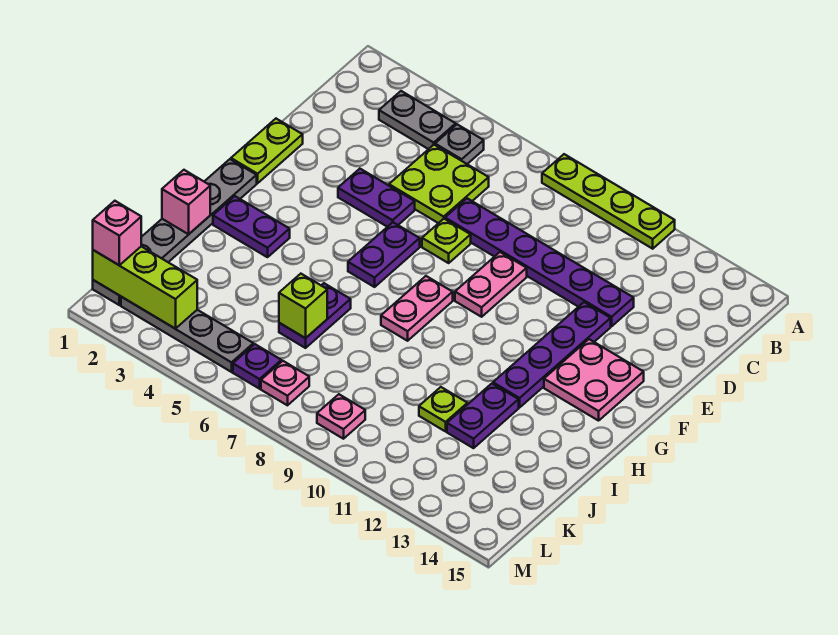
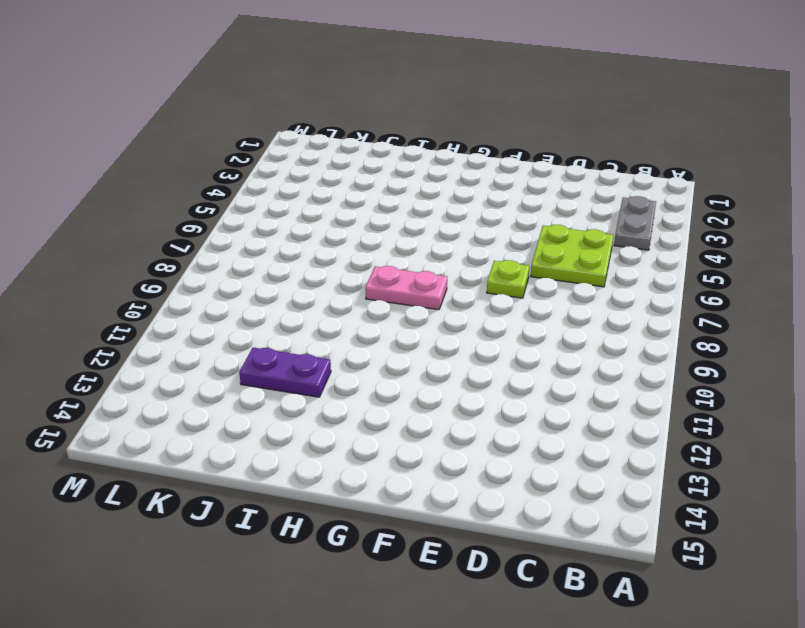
none -> lime 1x4 plate [542,154,675,249]
none -> grey 1x1 plate [435,124,484,164]
none -> purple 1x6 plate [445,198,634,326]

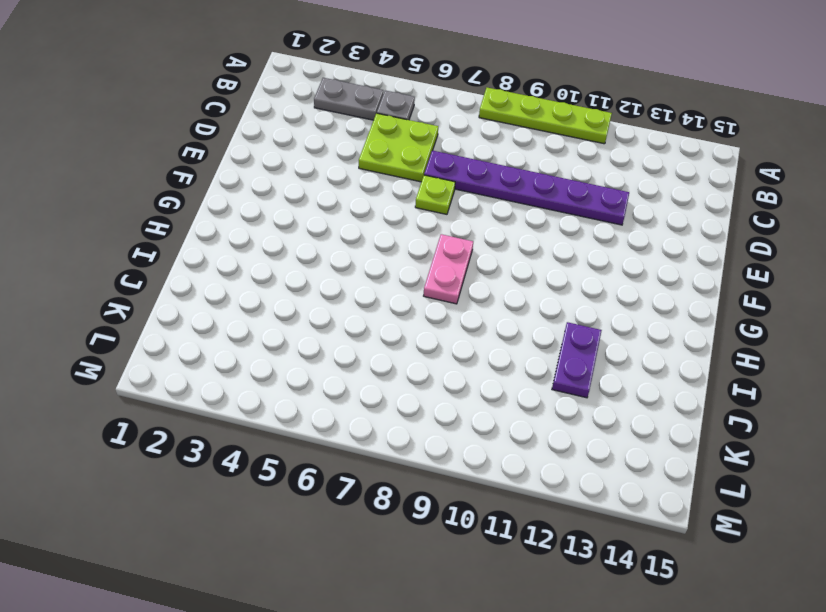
none -> lime 1x2 plate [231,119,303,183]
none -> purple 1x2 plate [338,169,415,227]
none -> pink 1x2 plate [455,252,527,317]

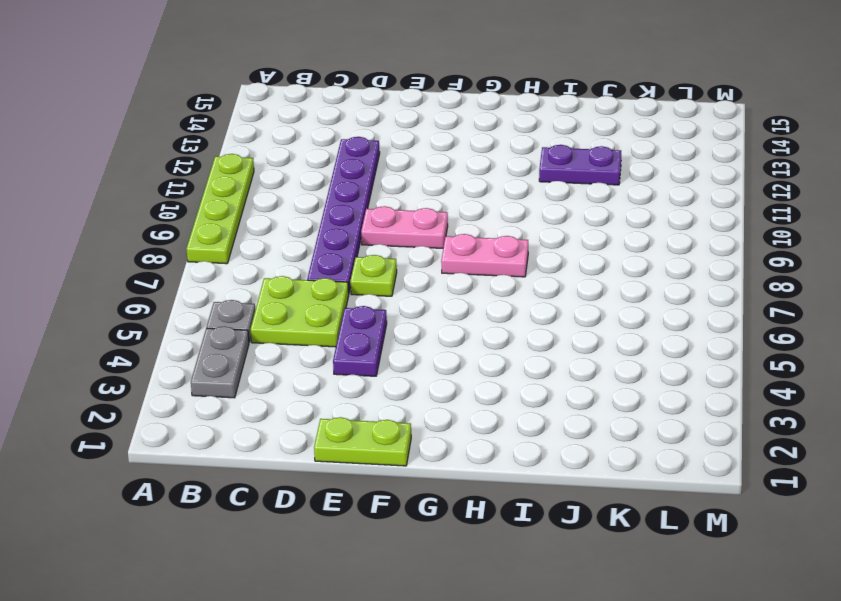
none -> purple 1x4 plate [493,302,611,408]
none -> purple 1x2 plate [348,222,420,287]
none -> pink 2x2 plate [544,339,644,421]

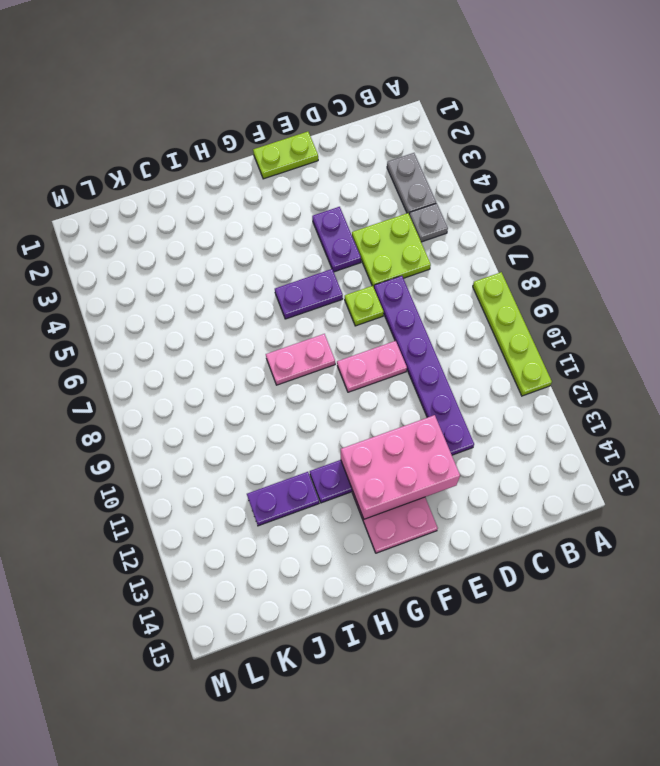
pink 2x3 brick [341,415,460,519] -> none
none -> grey 1x6 plate [93,159,257,305]
none -> purple 1x2 plate [213,196,290,257]
none -> purple 1x2 plate [279,283,351,348]

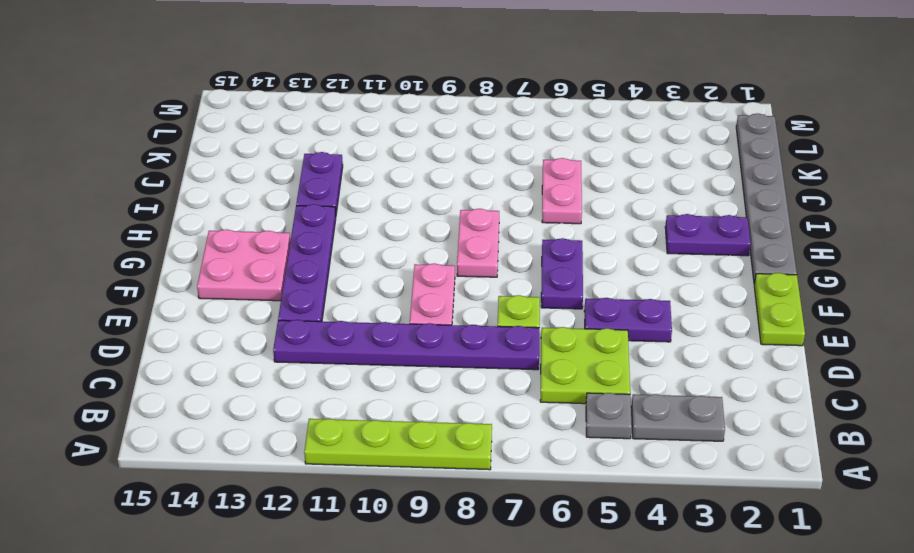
pink 1x2 plate [542,158,582,224] -> purple 1x2 plate [279,283,351,348]
none -> lime 1x1 plate [419,387,468,431]
none -> grey 1x4 plate [121,297,253,372]
none -> purple 1x1 plate [233,344,281,389]

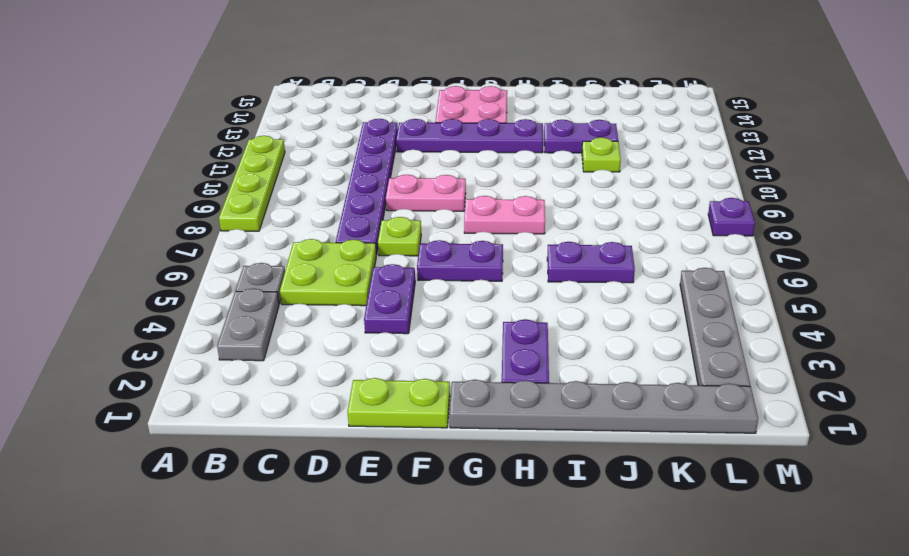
purple 1x1 plate [708,198,755,236] -> purple 1x1 plate moved to [233,344,281,389]
none -> pink 1x1 plate [261,361,309,405]
none -> pink 1x1 plate [317,394,365,439]
none -> pink 1x1 brick [162,170,210,234]

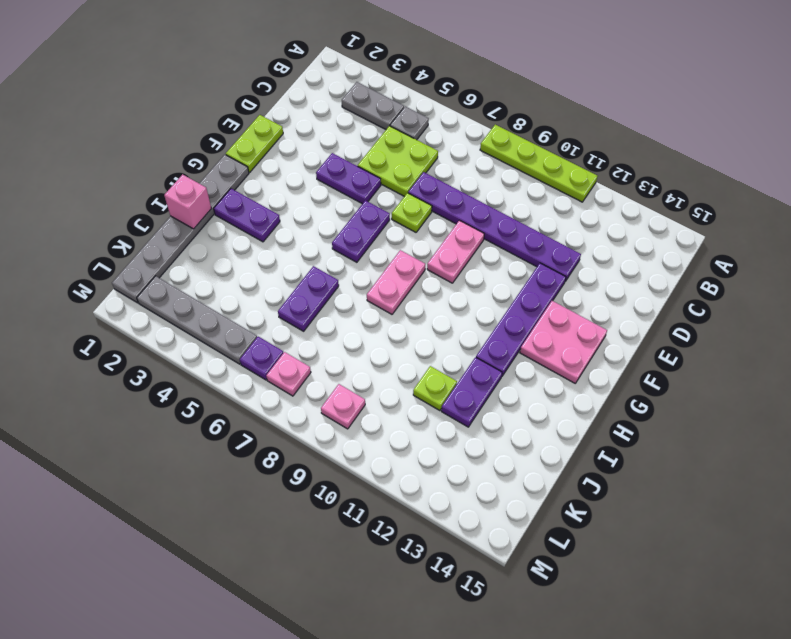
none -> lime 1x1 brick [279,274,327,338]
none -> lime 1x3 brick [93,246,197,329]
none -> pink 1x1 brick [93,201,141,265]

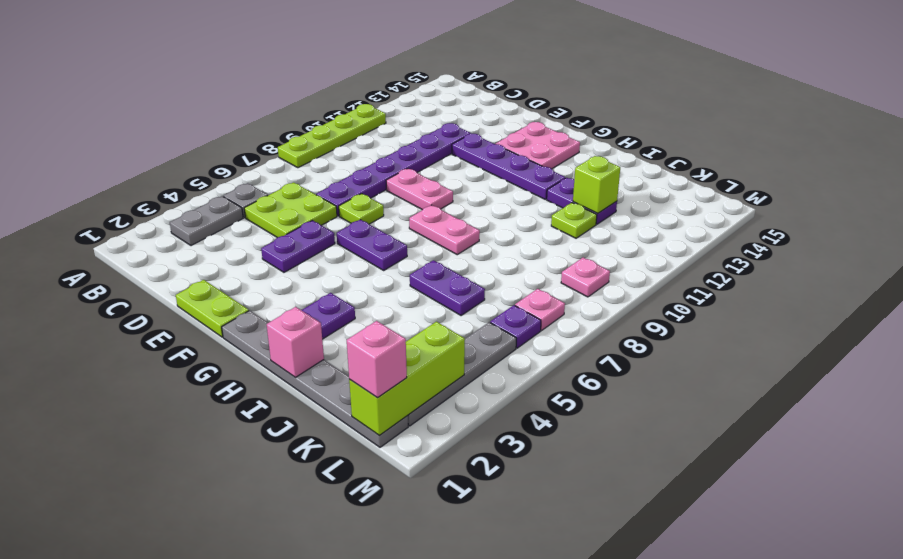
lime 1x1 brick [573,156,620,213] -> lime 1x1 brick moved to [279,274,327,338]

